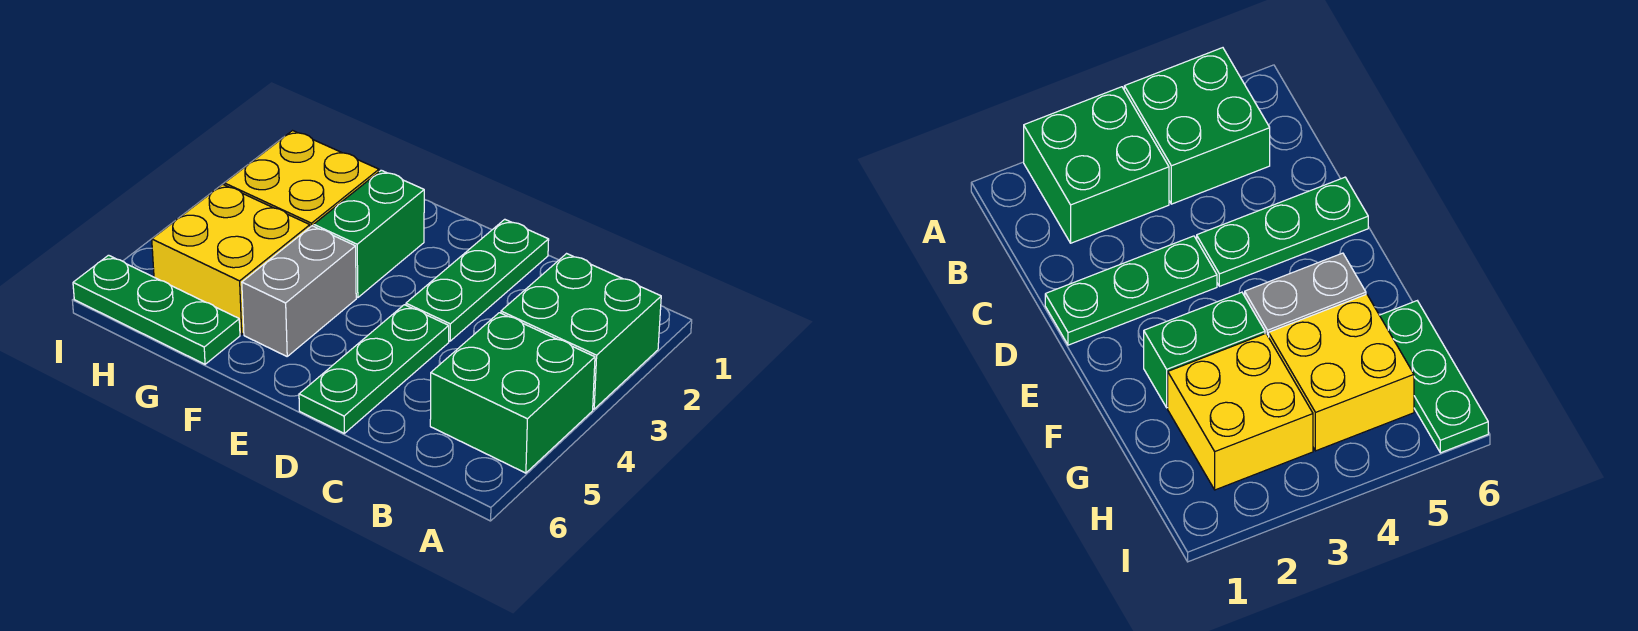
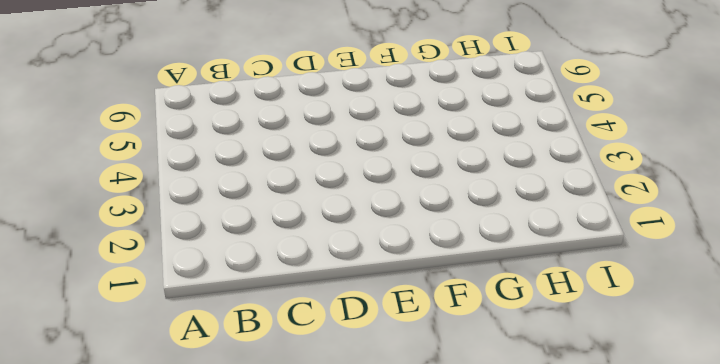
none -> green 2x2 brick [501,254,661,409]
none -> green 2x2 brick [430,313,595,473]

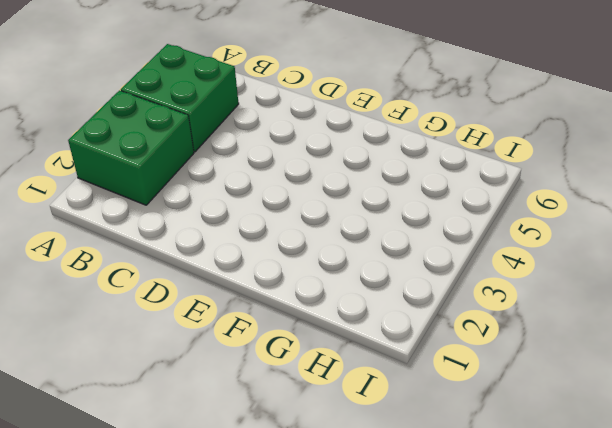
none -> green 1x3 plate [406,219,549,341]
none -> green 1x3 plate [299,305,449,433]

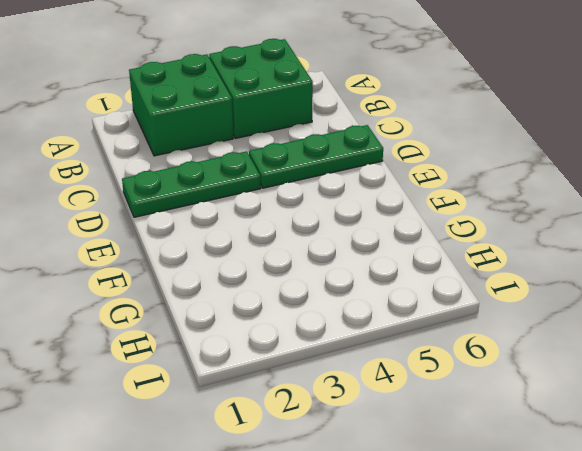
none -> green 1x2 brick [314,170,424,298]
none -> grey 1x2 brick [242,226,356,356]

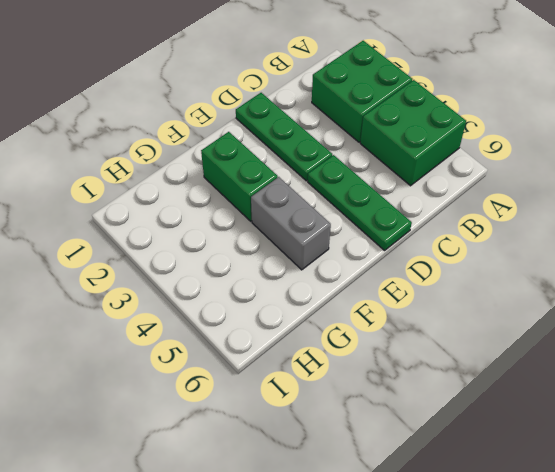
none -> yellow 2x2 brick [224,131,379,227]
none -> yellow 2x2 brick [152,184,310,334]

